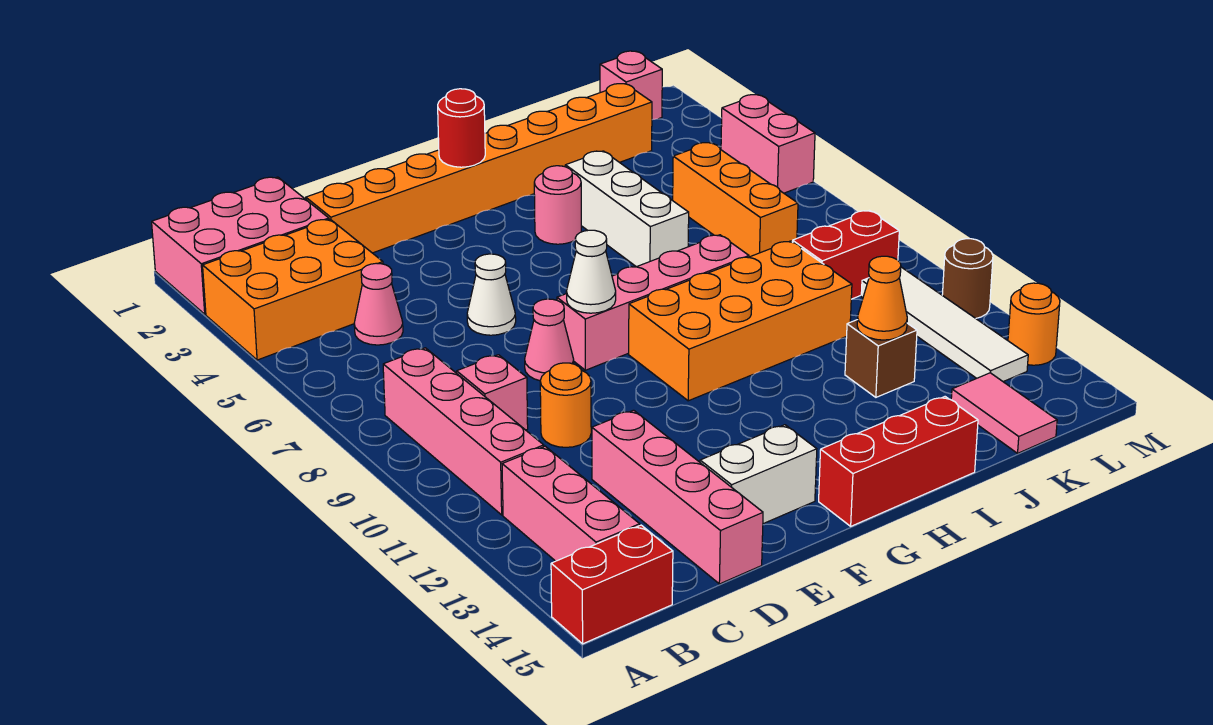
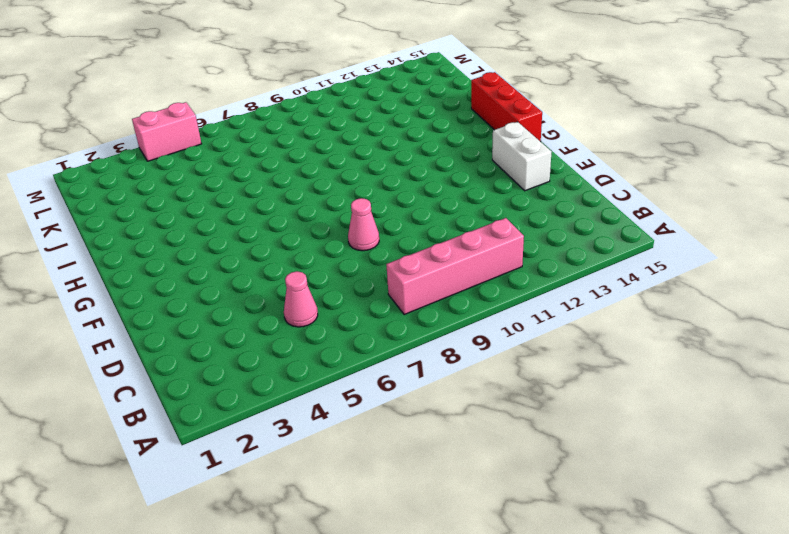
none -> pink 2x3 brick [152,177,329,314]
none -> orange 2x3 brick [203,219,383,360]
none -> red 1x2 brick [551,525,673,644]
none -> pink 1x3 brick [502,446,640,561]

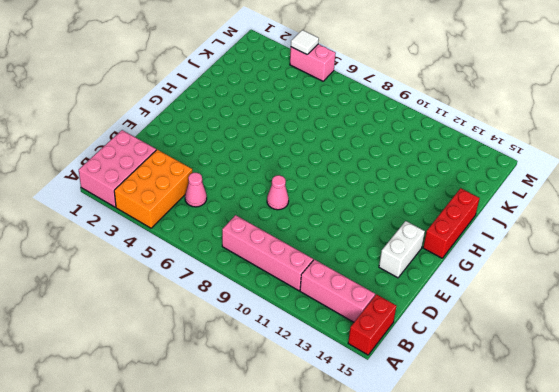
white 1x1 tile [291,30,319,54] -> none
none -> pink 1x1 brick [457,355,528,430]
none -> orange 1x8 brick [306,84,652,253]
none -> orange 1x1 round brick [540,363,591,447]
none -> pink 1x4 brick [592,410,763,584]

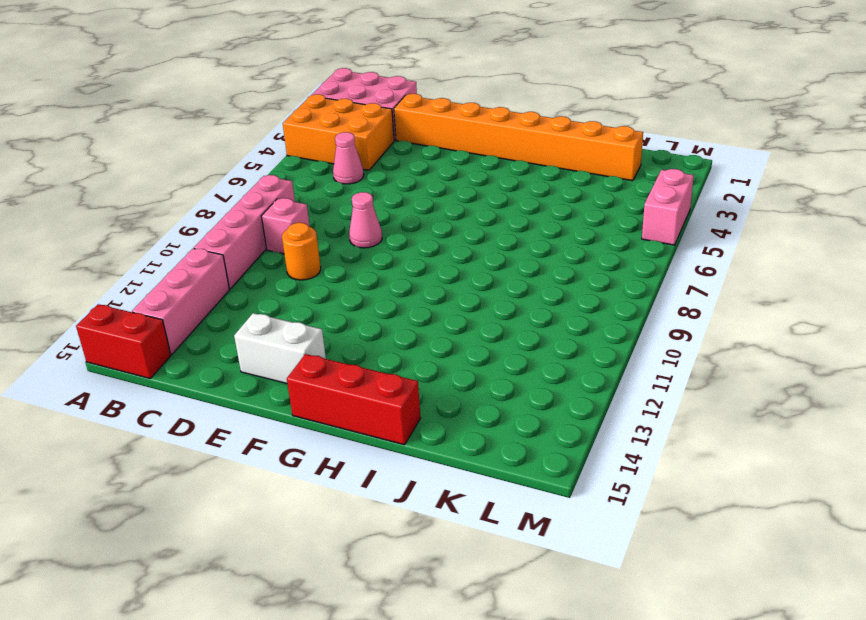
none -> pink 1x4 brick [592,410,763,584]
none -> white 1x1 cone [467,254,516,335]
none -> pink 1x4 brick [557,235,749,370]
none -> orange 2x4 brick [629,241,852,401]

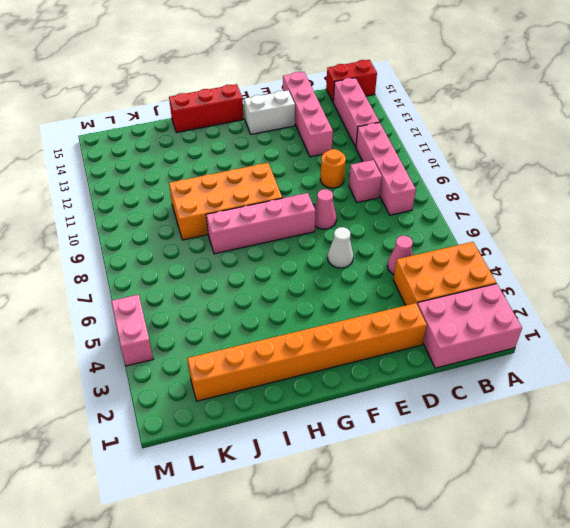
none -> pink 1x1 round brick [534,166,581,244]
none -> white 1x3 brick [565,151,689,267]
none -> brown 1x1 brick [845,320,917,397]
none -> orange 1x3 brick [673,143,798,257]

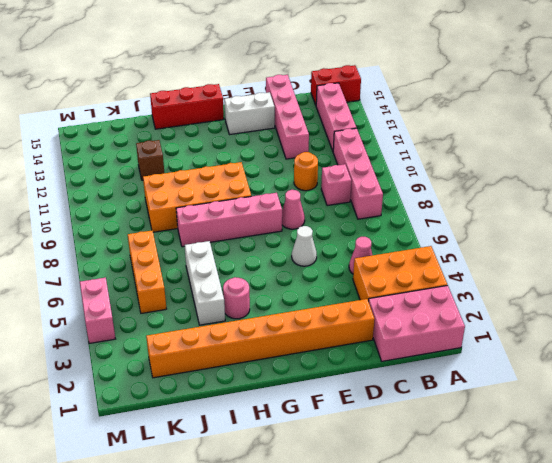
none -> red 1x2 brick [792,210,899,299]
none -> pink 1x2 tile [951,373,1057,453]
none -> pink 1x1 brick [600,51,662,120]
none -> white 1x4 tile [861,267,1028,382]

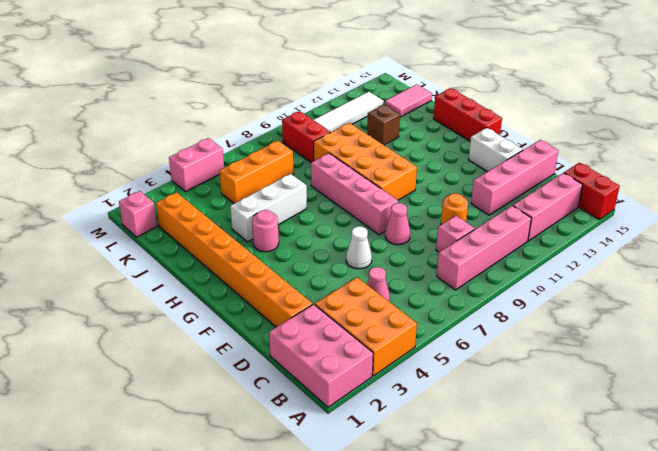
none -> brown 1x1 round brick [942,239,993,318]
none -> orange 1x1 round brick [1008,283,1060,365]
none -> white 1x1 cone [566,230,616,313]
none -> red 1x1 round brick [438,89,485,167]

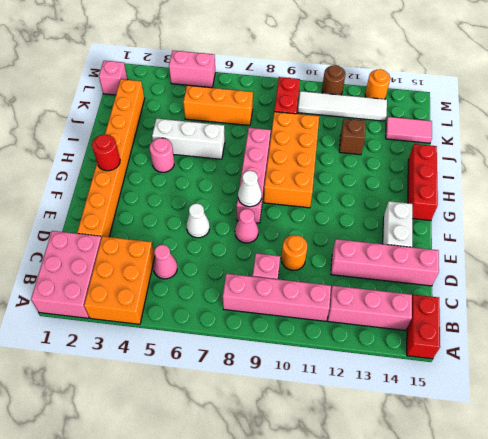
none -> orange 1x1 cone [857,256,907,340]

